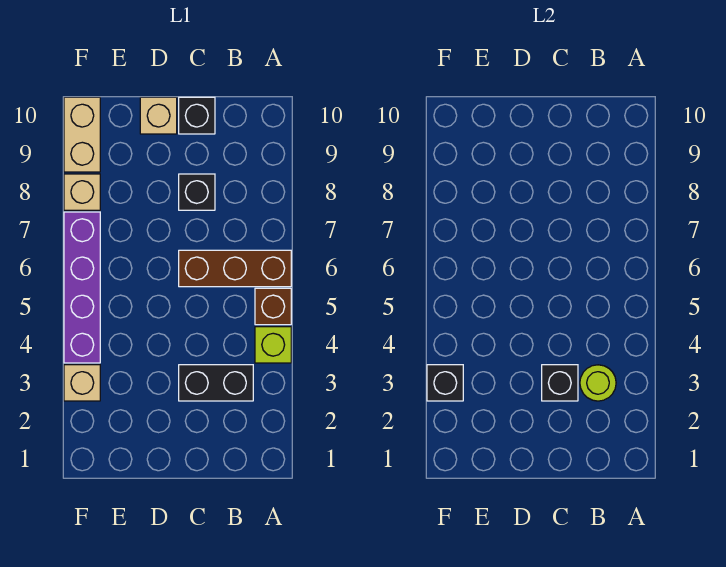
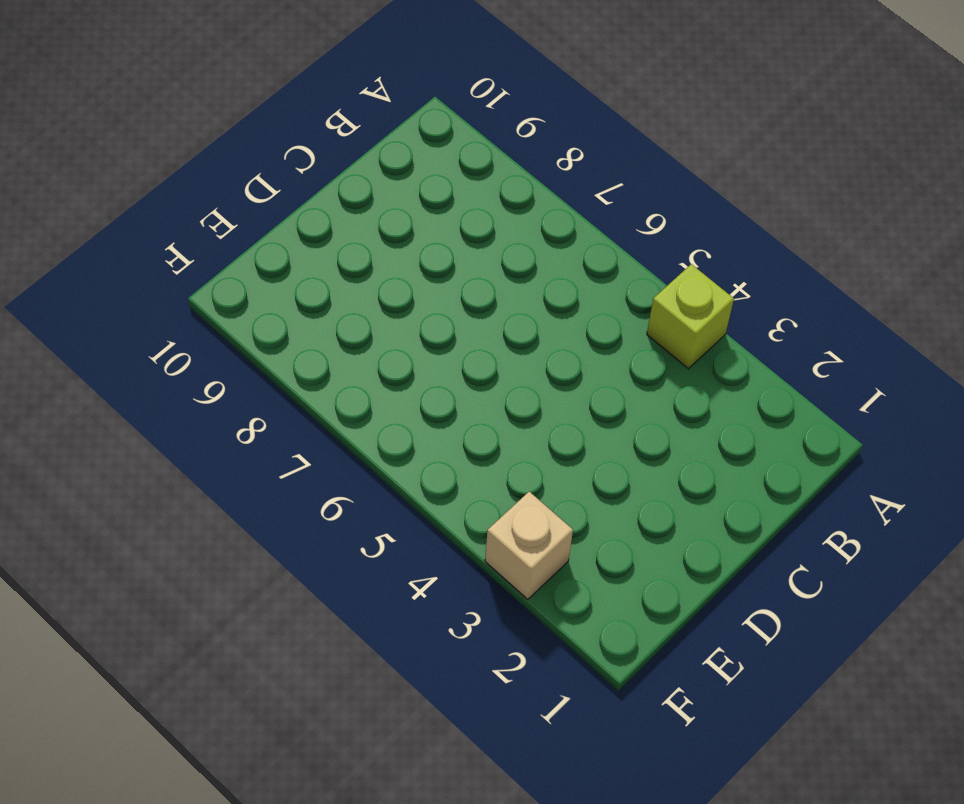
none -> brown 1x1 brick [255,288,291,325]
none -> brown 1x3 brick [179,250,291,287]
none -> black 1x2 brick [179,365,253,401]

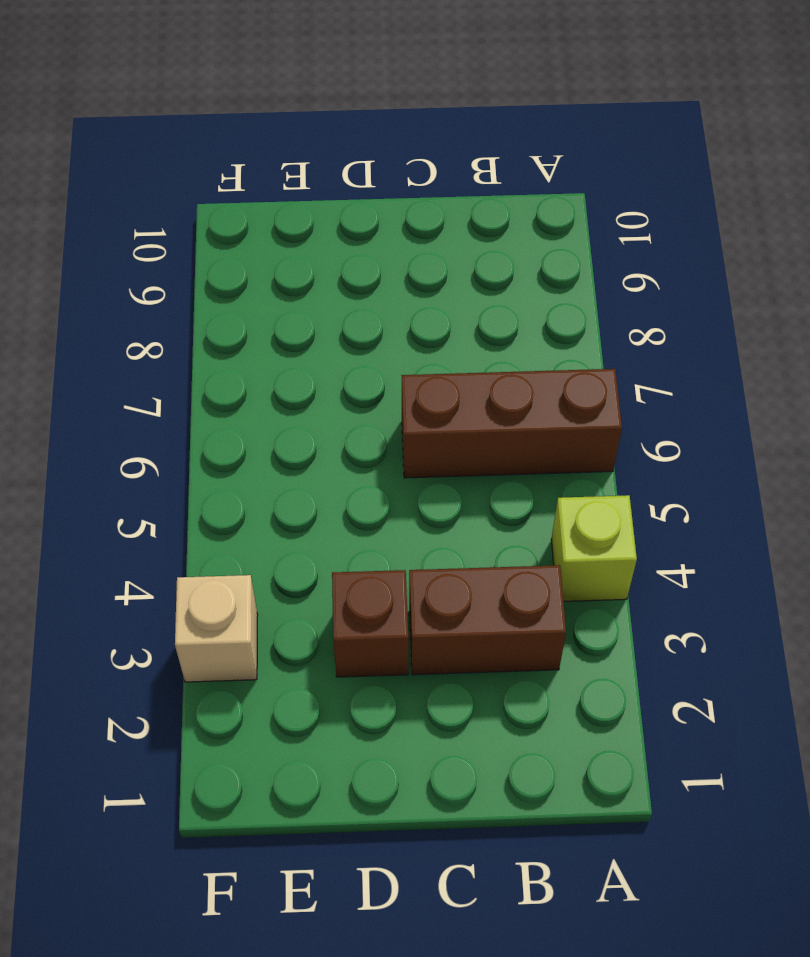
brown 1x2 brick [409,565,566,675] -> black 1x2 brick [179,365,253,401]
brown 1x1 brick [332,570,408,677] -> brown 1x1 brick moved to [255,288,291,325]
none -> black 1x1 brick [179,174,215,210]
none -> black 1x1 brick [179,97,215,134]
none -> tan 1x1 brick [140,97,177,134]

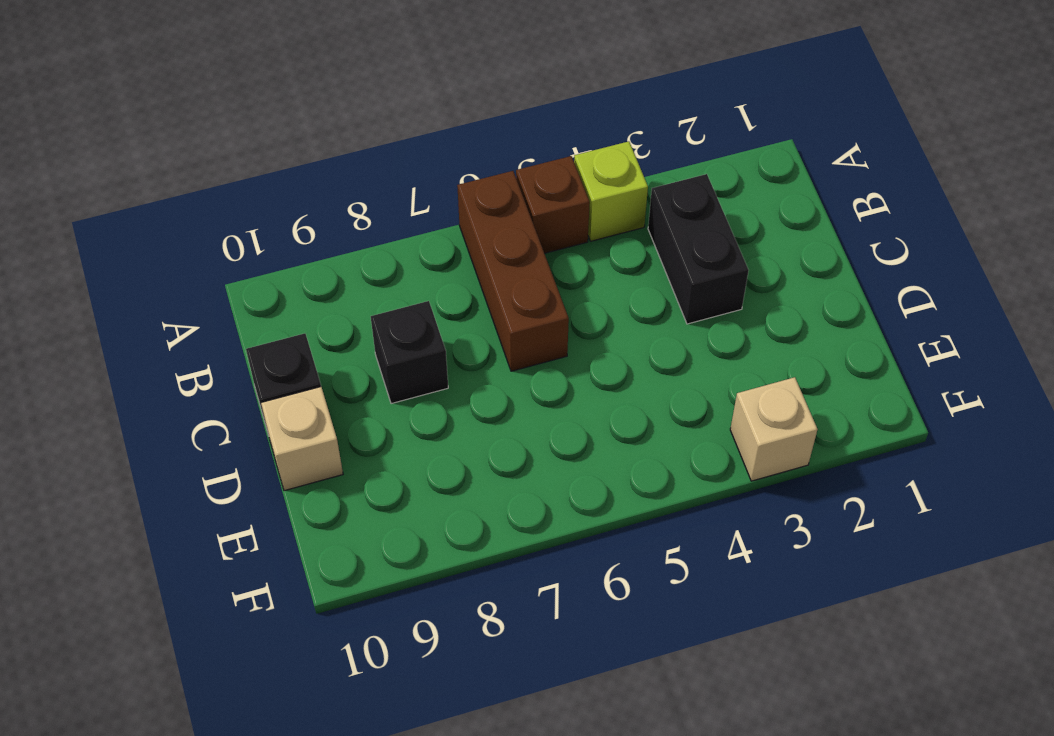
none -> purple 1x4 brick [64,212,100,363]
none -> tan 1x1 brick [64,174,100,210]
none -> tan 1x2 brick [64,97,100,172]

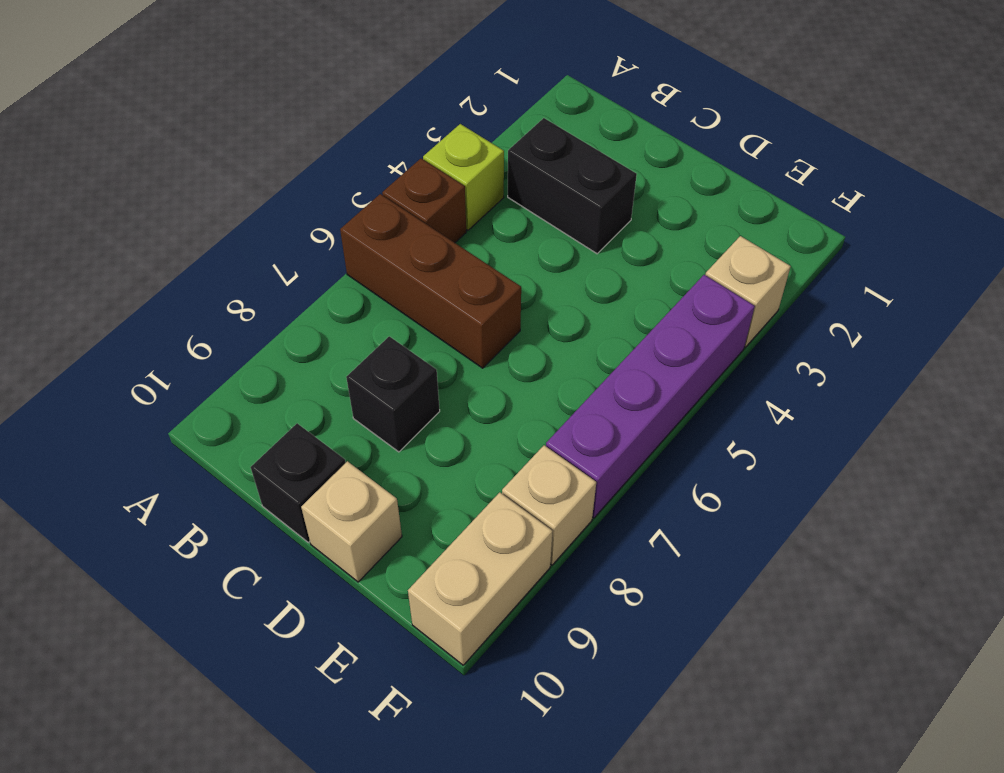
none -> lime 1x1 round brick [580,365,616,401]
none -> black 1x1 brick [542,365,578,401]
none -> black 1x1 brick [427,365,463,401]

